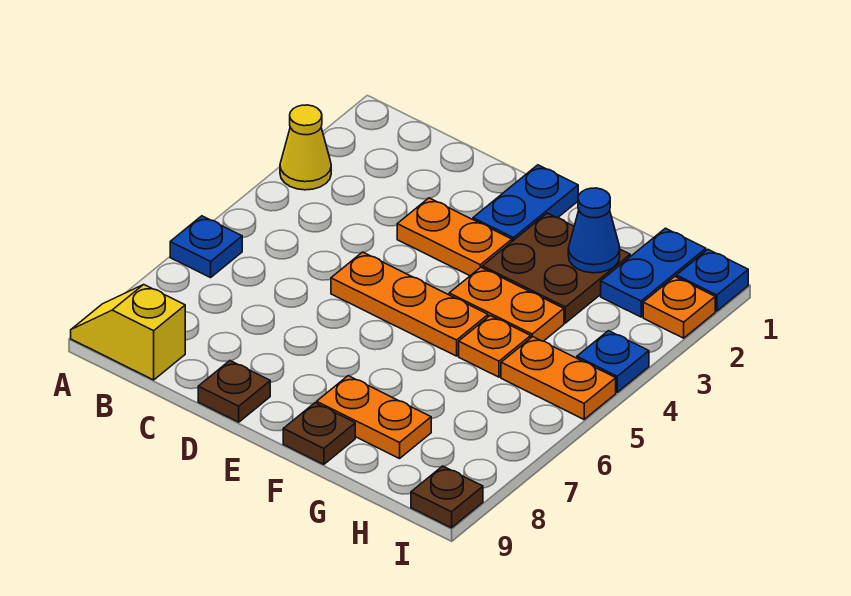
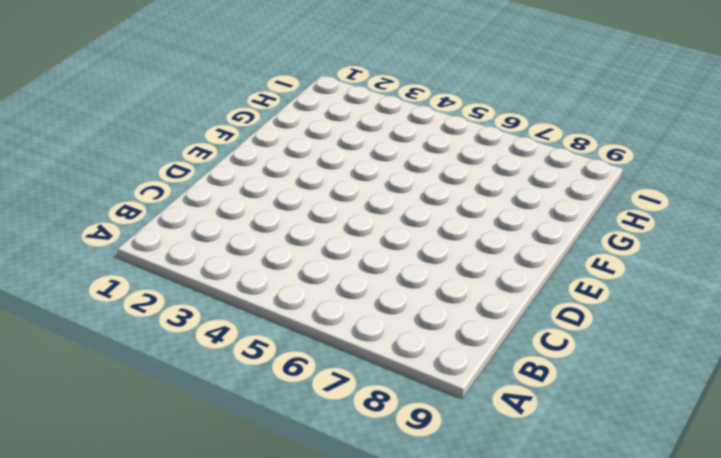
none -> yellow 1x1 cone [280,105,331,190]
none -> blue 1x1 plate [170,216,242,278]
none -> yellow 1x2 slope [71,285,185,380]

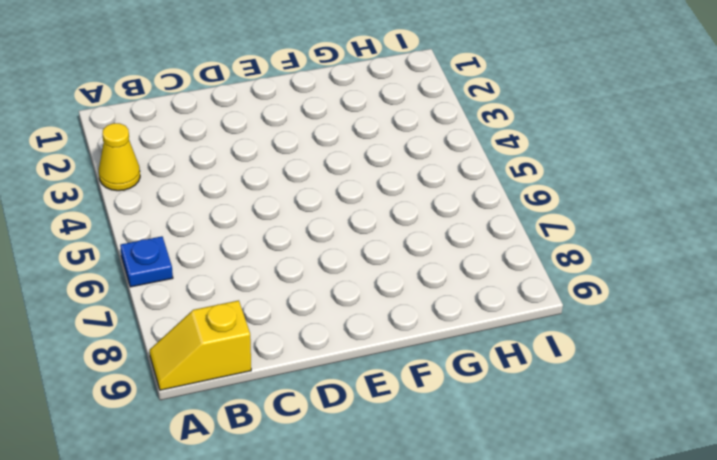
none -> orange 1x2 plate [397,198,512,276]
none -> orange 1x3 plate [331,252,488,356]
none -> brown 1x1 plate [198,361,270,422]

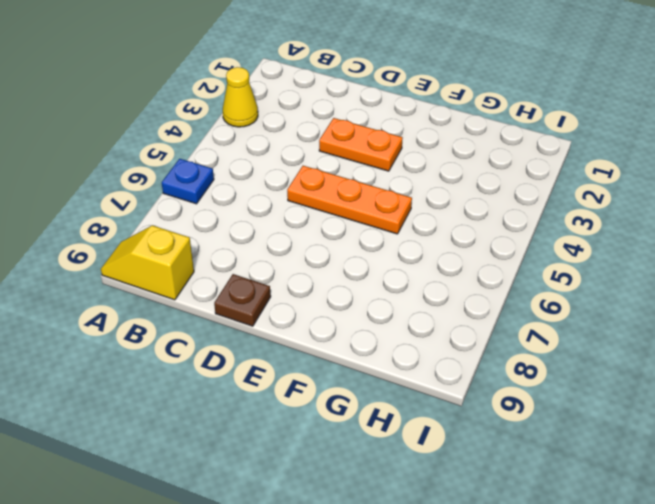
none -> blue 1x2 plate [473,165,578,241]
none -> brown 2x2 plate [482,213,630,323]
none -> orange 1x2 plate [449,267,564,341]

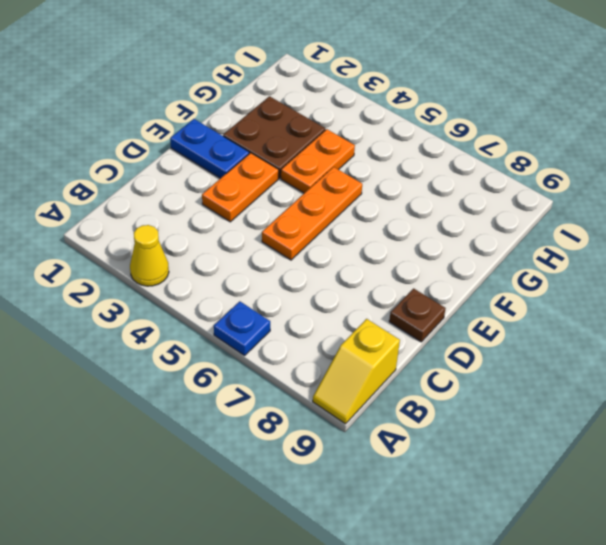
none -> orange 1x2 plate [317,376,431,459]
none -> brown 1x1 plate [283,403,355,464]
none -> orange 1x1 plate [459,316,531,377]

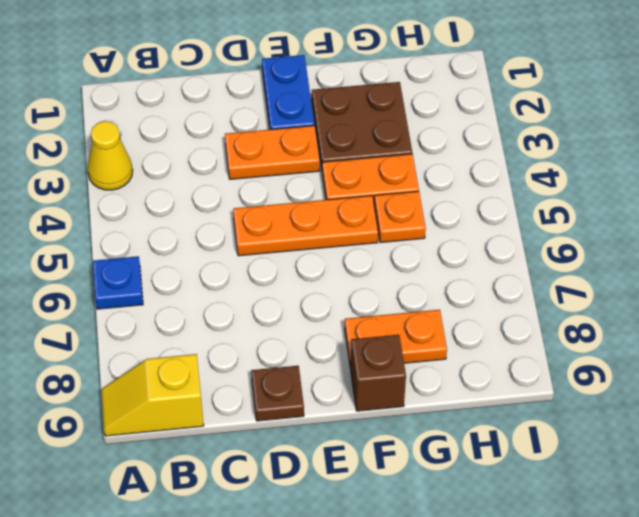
brown 1x1 brick [351,335,406,411] -> brown 1x1 plate [283,403,355,464]
none -> blue 1x2 plate [601,228,706,317]
none -> orange 1x2 plate [501,337,616,419]
none -> blue 1x1 plate [676,250,748,311]

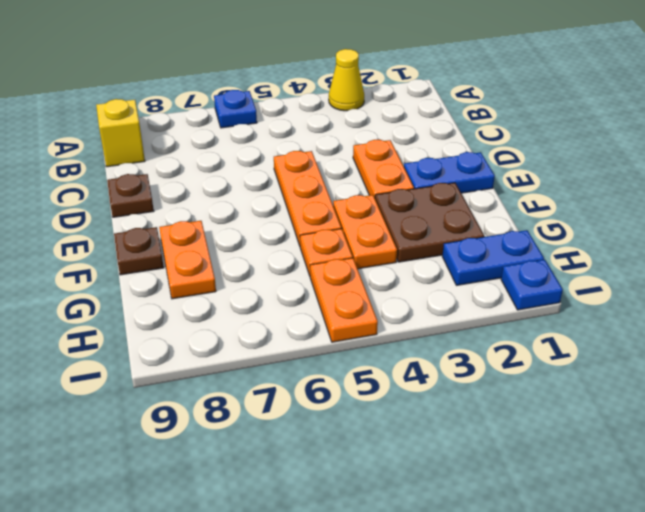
none -> orange 1x1 plate [643,277,715,338]
none -> blue 1x1 plate [577,331,649,392]
none -> brown 1x1 plate [411,466,483,528]

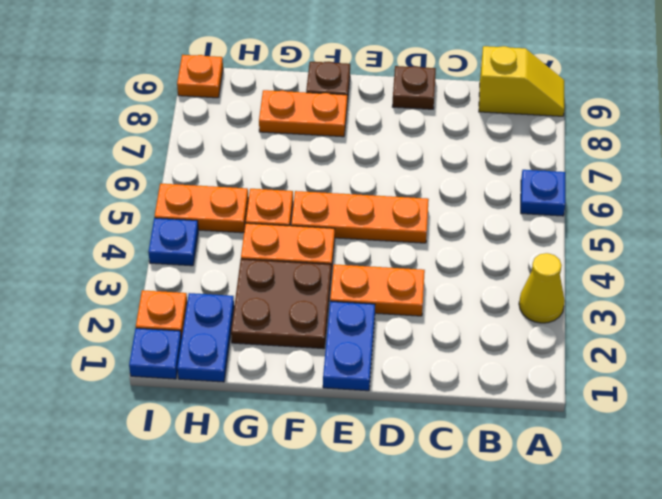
orange 1x1 plate [177,55,223,98] -> brown 1x1 plate [411,466,483,528]
none -> blue 1x1 cone [568,188,620,273]

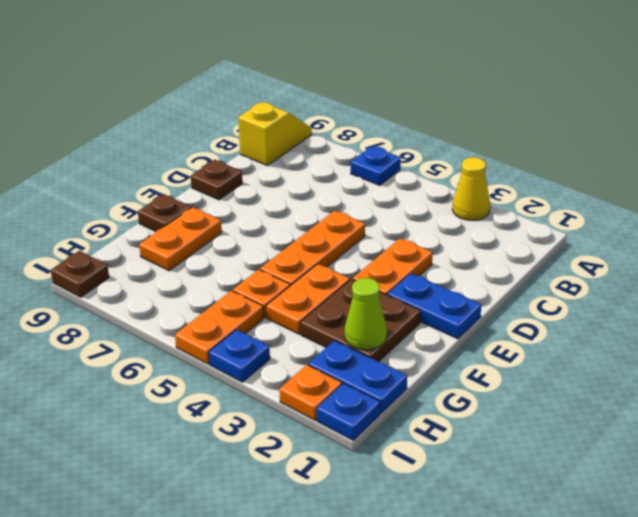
lime 1x1 cone [344,278,387,350] -> blue 1x1 cone [568,188,620,273]

